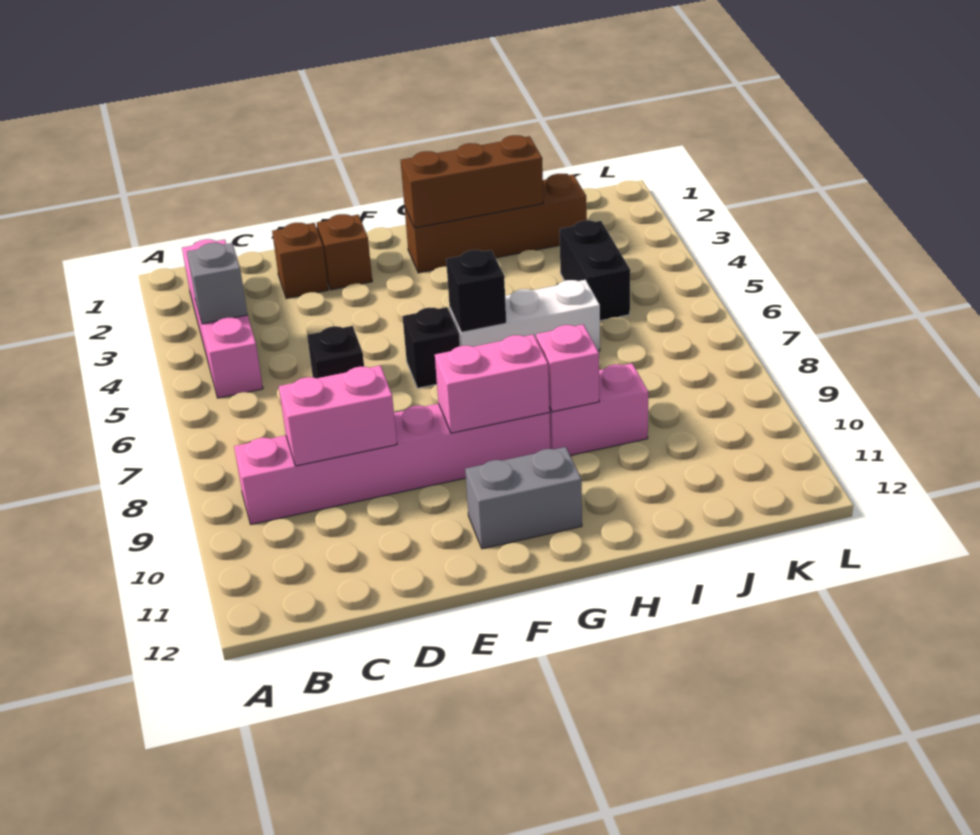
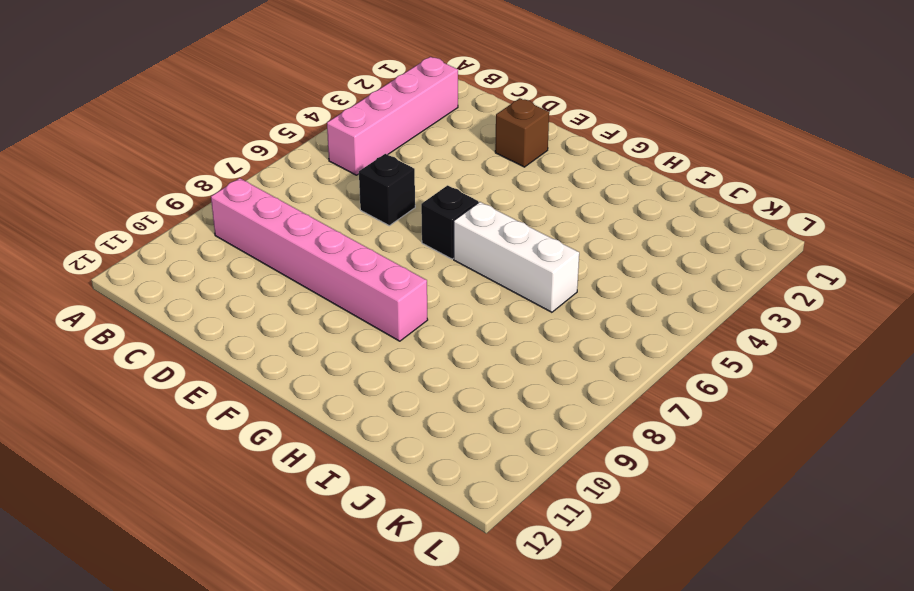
none -> brown 1x1 brick [272,223,328,298]
none -> grey 1x2 brick [465,447,582,549]
none -> brown 1x4 brick [404,174,587,273]

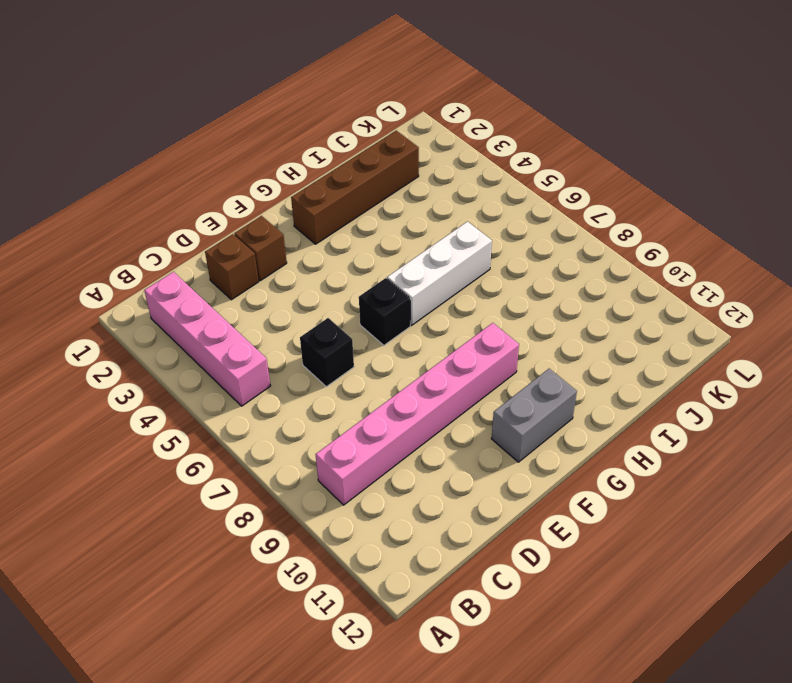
none -> pink 1x2 brick [549,363,649,456]
none -> black 1x2 brick [560,220,630,321]
none -> grey 1x1 brick [187,243,247,324]

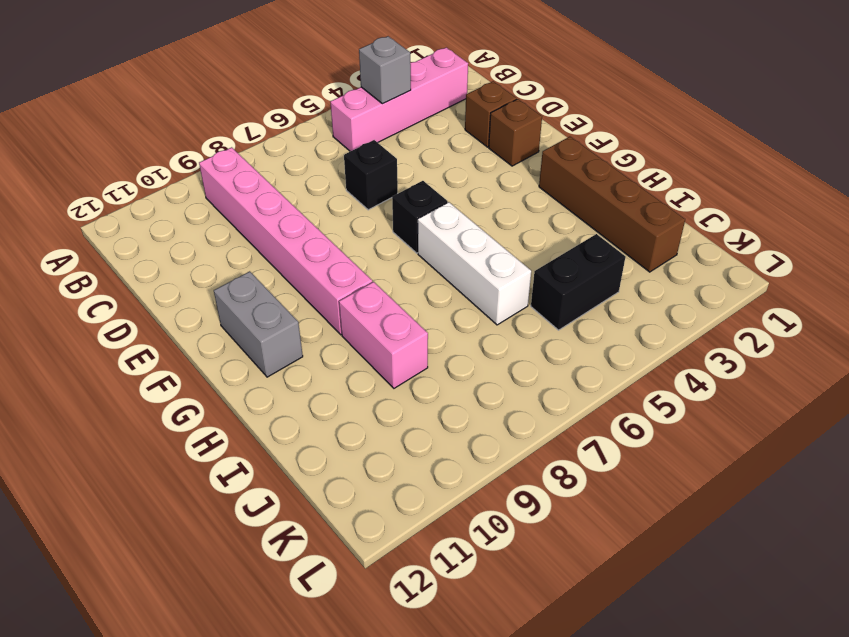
none -> pink 1x2 brick [279,365,397,466]
none -> pink 1x2 brick [435,334,550,433]
none -> brown 1x3 brick [401,135,543,228]

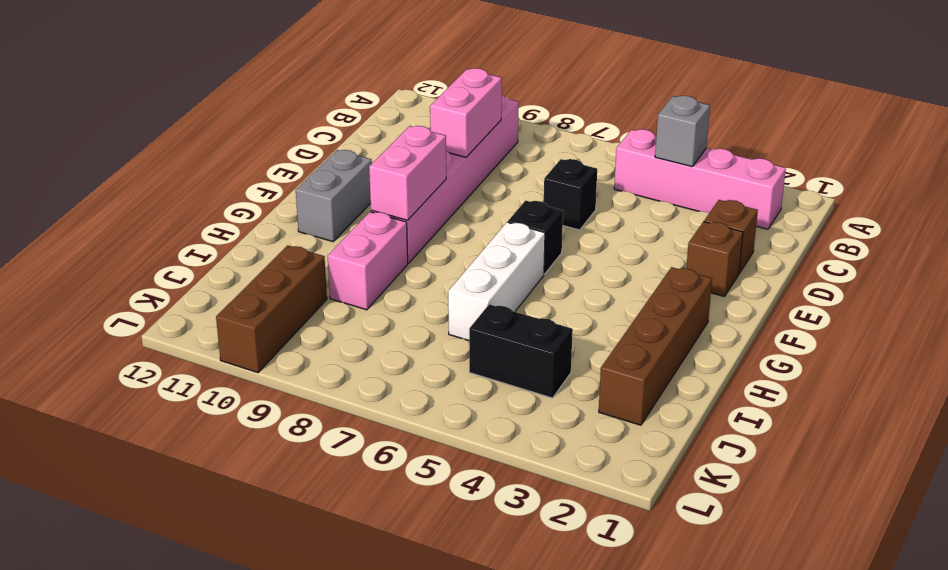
brown 1x3 brick [216,245,327,373] -> brown 1x3 brick moved to [401,135,543,228]
none -> black 1x1 brick [446,250,506,332]
none -> pink 1x1 brick [536,324,599,412]

